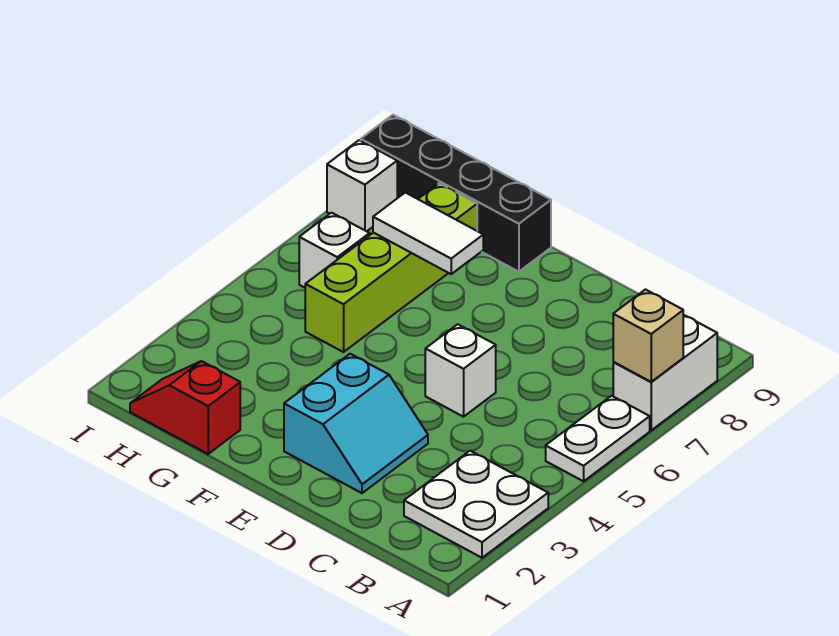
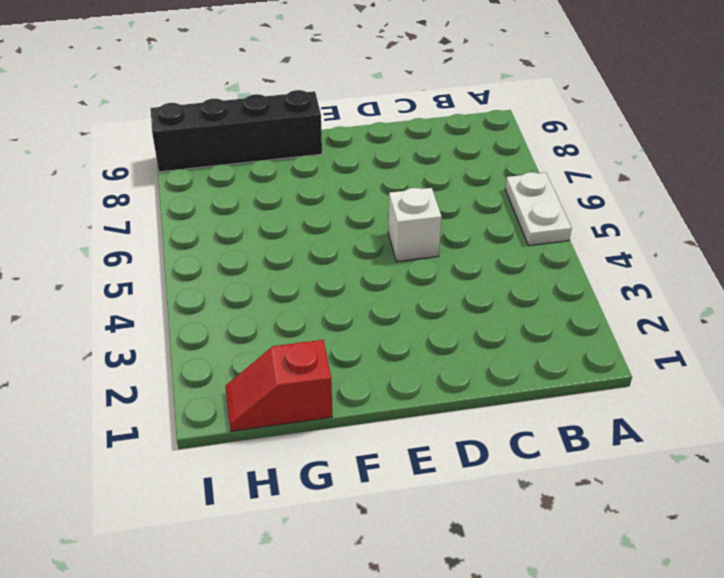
none -> white 2x2 plate [404,451,548,558]
none -> white 1x2 brick [613,315,717,430]
none -> cyan 2x2 slope [284,354,428,493]

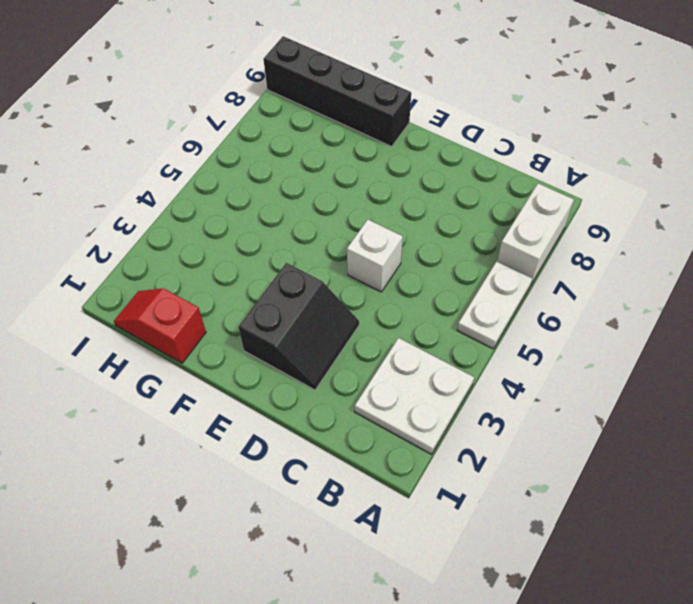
black 2x2 slope [238,263,359,390] -> cyan 2x2 slope [284,354,428,493]
none -> lime 1x4 brick [305,183,477,352]
none -> white 1x1 brick [299,213,370,288]
none -> white 1x1 brick [327,140,397,231]

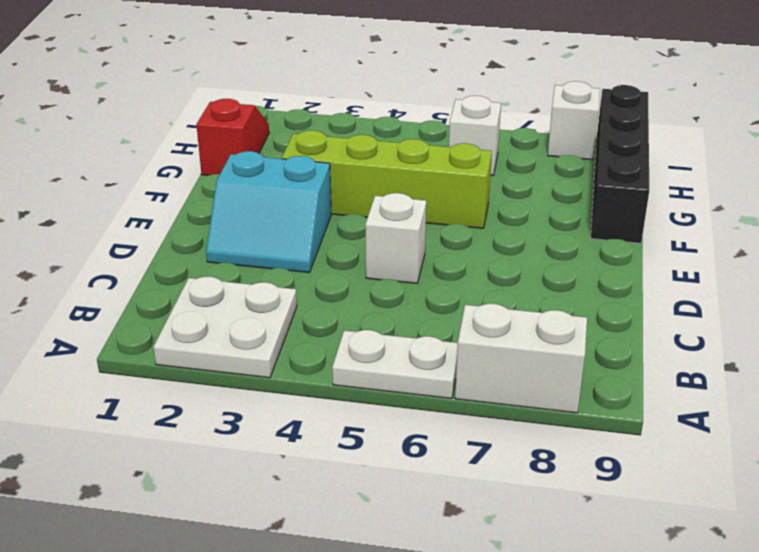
lime 1x4 brick [282,130,492,228] -> lime 1x4 brick moved to [305,183,477,352]
none -> tan 1x1 brick [613,290,683,382]
none -> white 1x2 tile [373,193,483,274]

